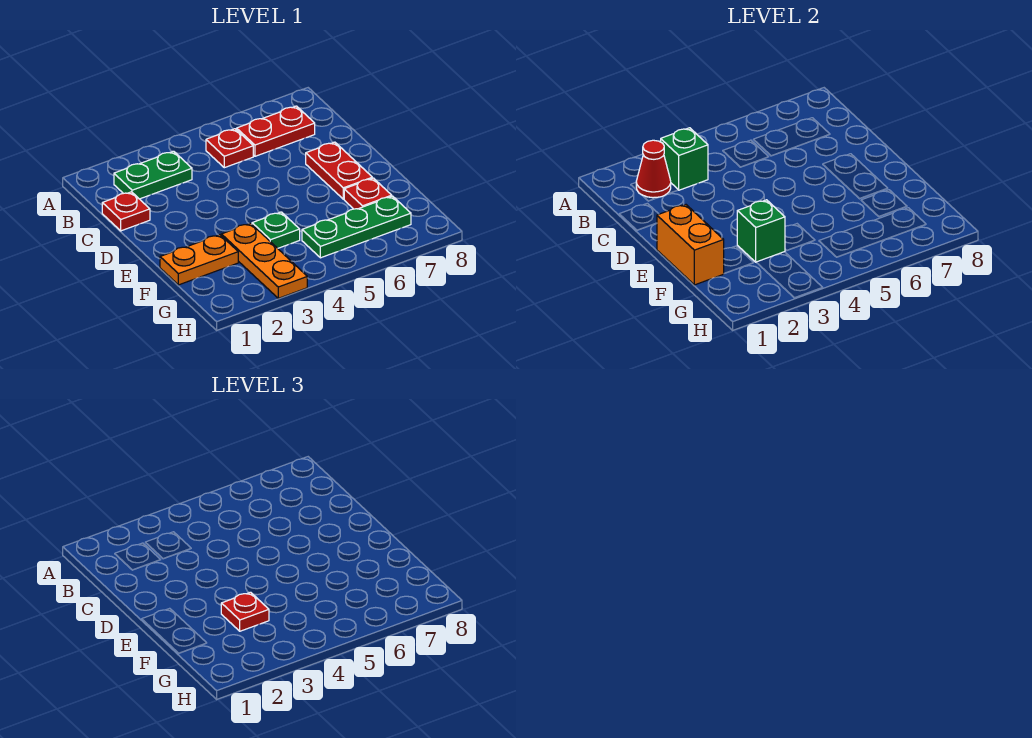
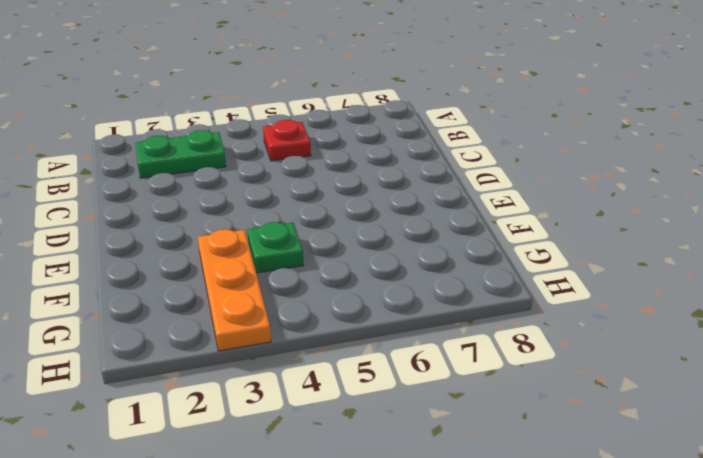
none -> red 1x2 plate [237,106,315,156]
none -> red 1x1 plate [102,192,150,231]
none -> red 1x2 plate [306,142,372,199]

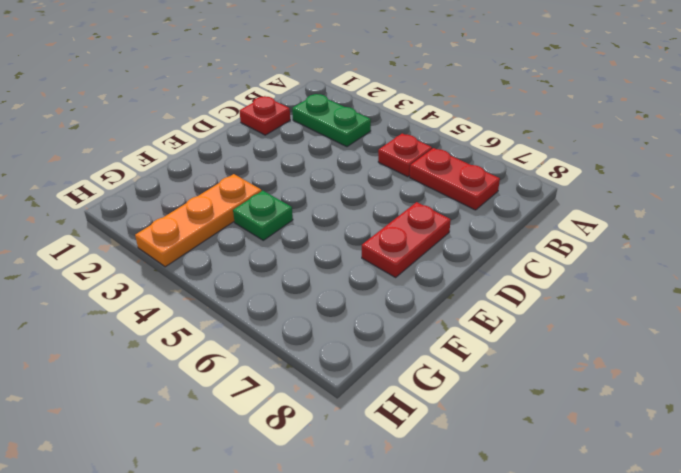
none -> orange 1x2 plate [160,235,238,285]
none -> red 1x1 plate [344,178,392,209]
none -> green 1x3 plate [302,196,411,258]

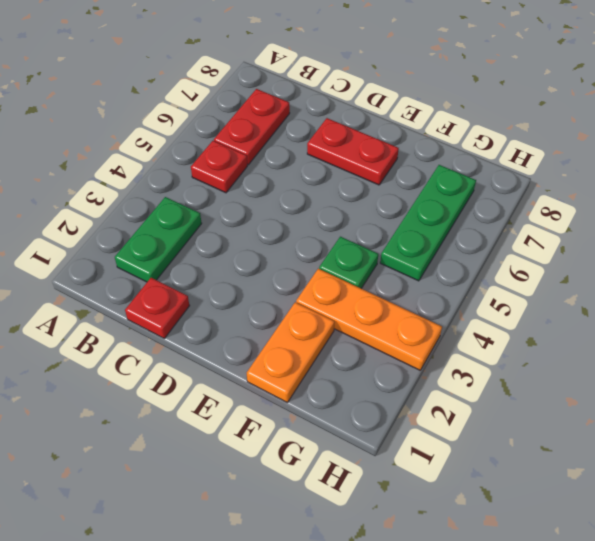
none -> red 1x1 plate [344,178,392,209]
none -> red 1x1 cone [636,140,671,198]
none -> green 1x1 brick [661,128,708,190]

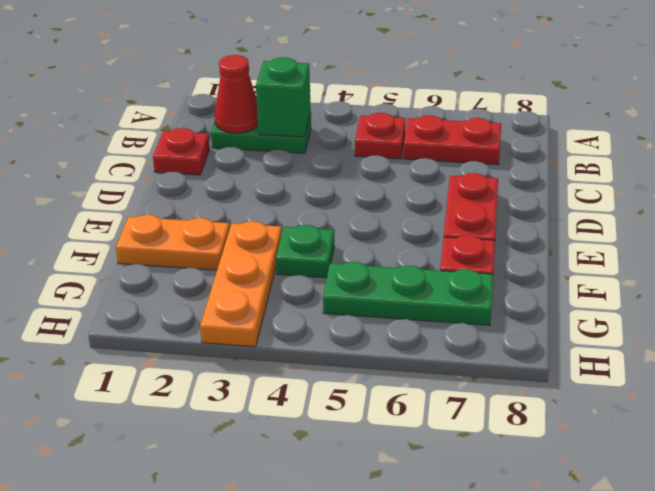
none -> orange 1x2 brick [657,205,724,285]
none -> green 1x1 brick [737,200,785,262]
none -> red 1x1 plate [221,592,269,631]

